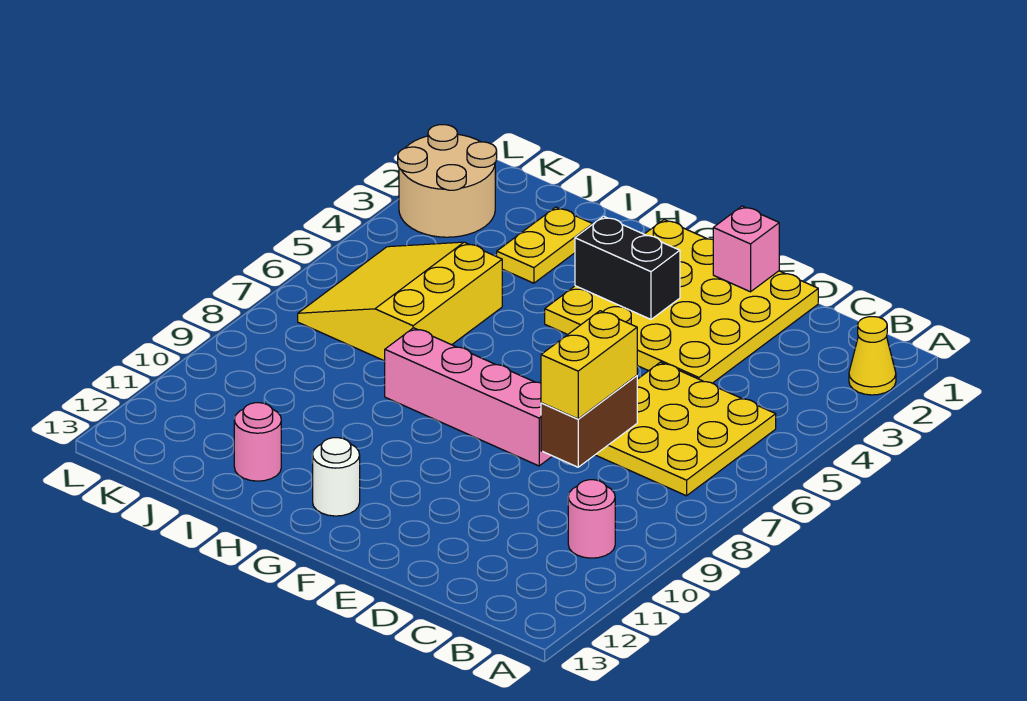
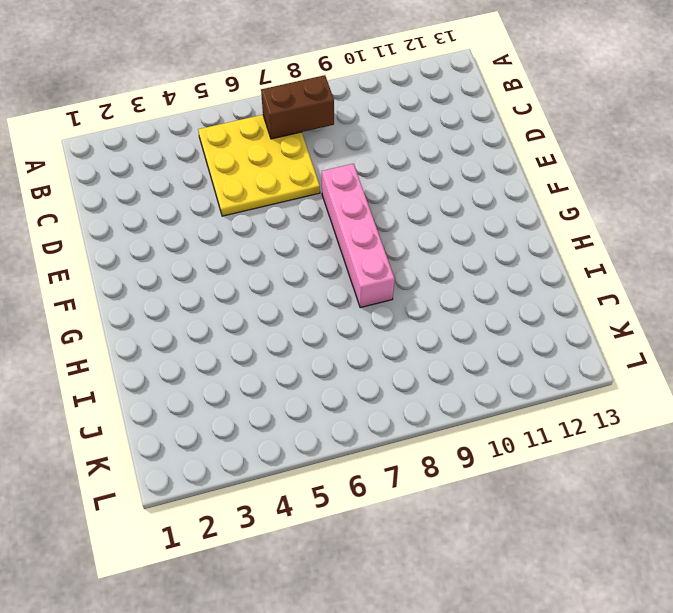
brown 1x2 brick [261,75,334,139] -> brown 1x2 brick moved to [541,376,637,467]
none -> yellow 1x1 cone [849,317,896,395]
none -> pink 1x1 round brick [568,480,615,558]
none -> yellow 4x4 plate [545,220,818,383]

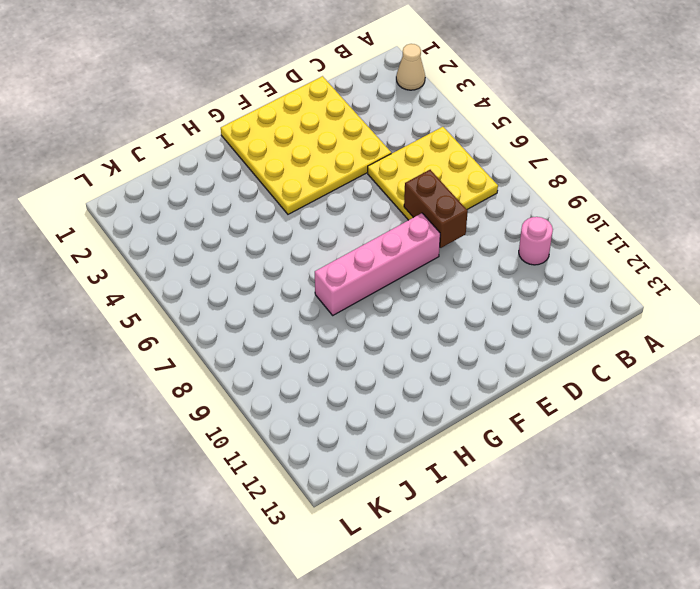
tan 1x1 cone [396,44,425,90] -> yellow 1x1 cone [849,317,896,395]
none -> white 1x1 round brick [313,438,360,516]
none -> yellow 1x2 plate [497,207,593,283]
none -> yellow 3x3 slope [298,242,502,361]

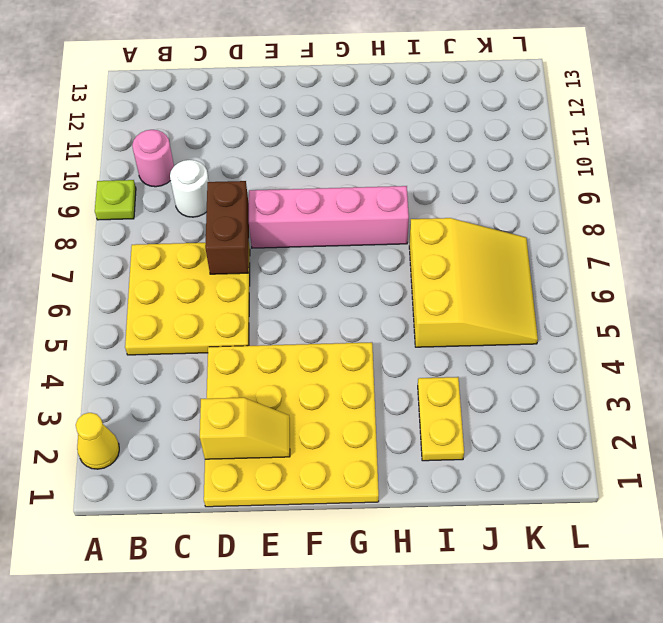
lime 1x1 plate [95,180,136,220] -> none
white 1x1 round brick [170,160,209,217] -> white 1x1 round brick moved to [313,438,360,516]
yellow 1x2 slope [200,398,290,459] -> none
none -> pink 1x1 round brick [234,403,281,481]
none -> tan 2x2 round brick [398,125,497,237]
none -> pink 1x1 brick [713,206,779,292]

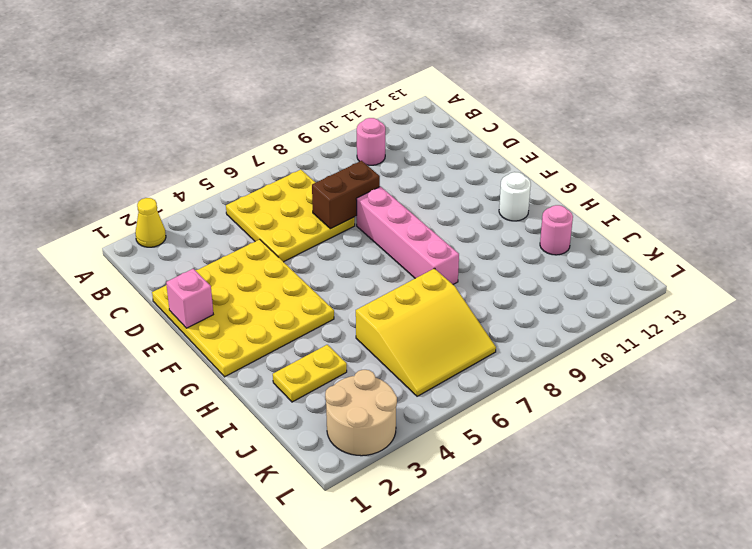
none -> black 1x2 brick [575,216,680,319]
none -> yellow 1x2 brick [541,311,637,419]

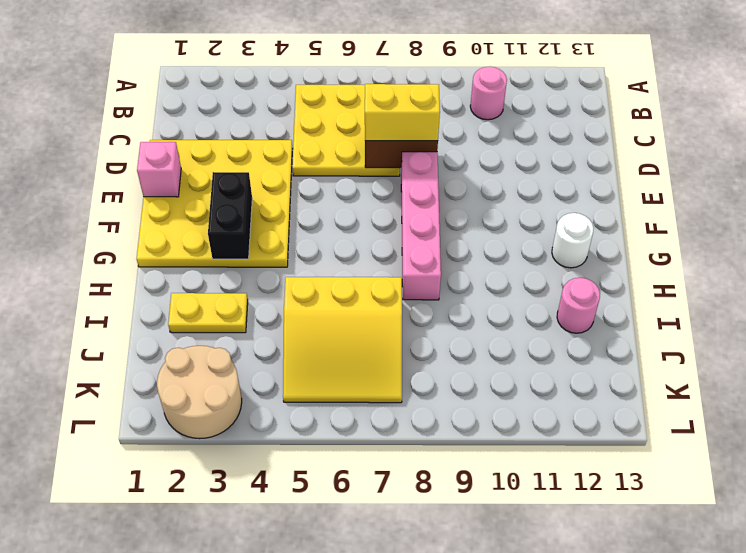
none -> yellow 1x1 cone [849,317,896,395]

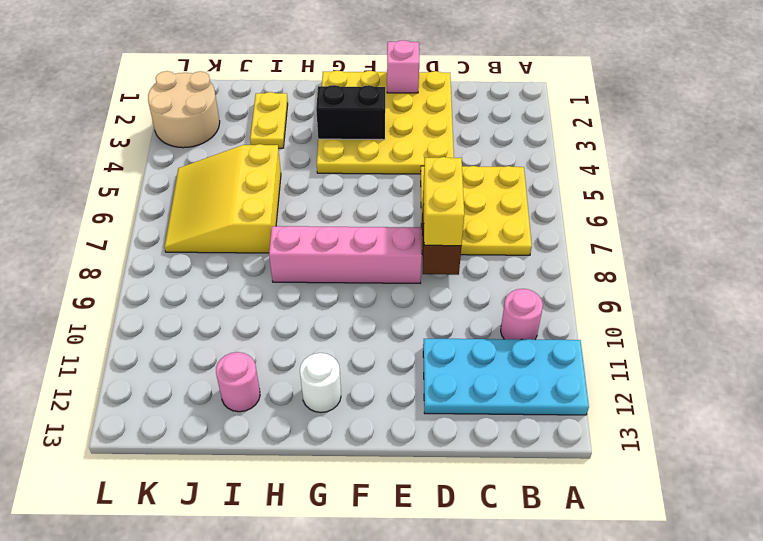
cyan 2x4 plate [423,339,589,415] -> none
none -> yellow 1x1 cone [849,317,896,395]

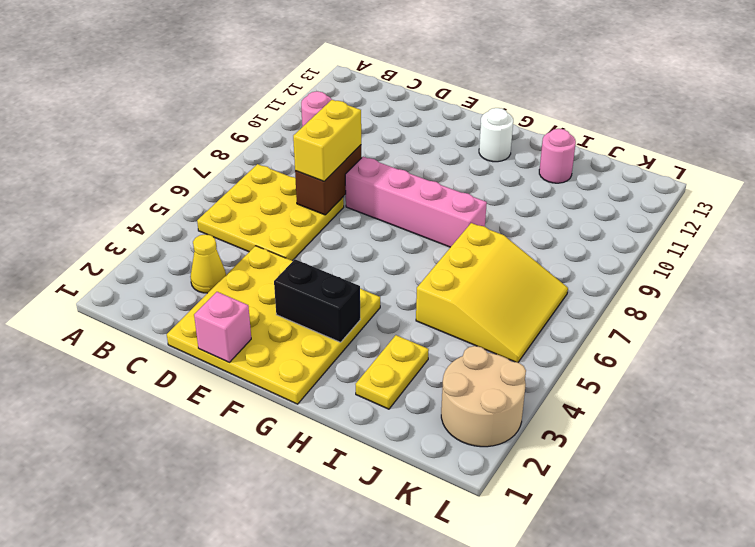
yellow 1x1 cone [190,234,226,293] -> yellow 1x1 cone moved to [849,317,896,395]

